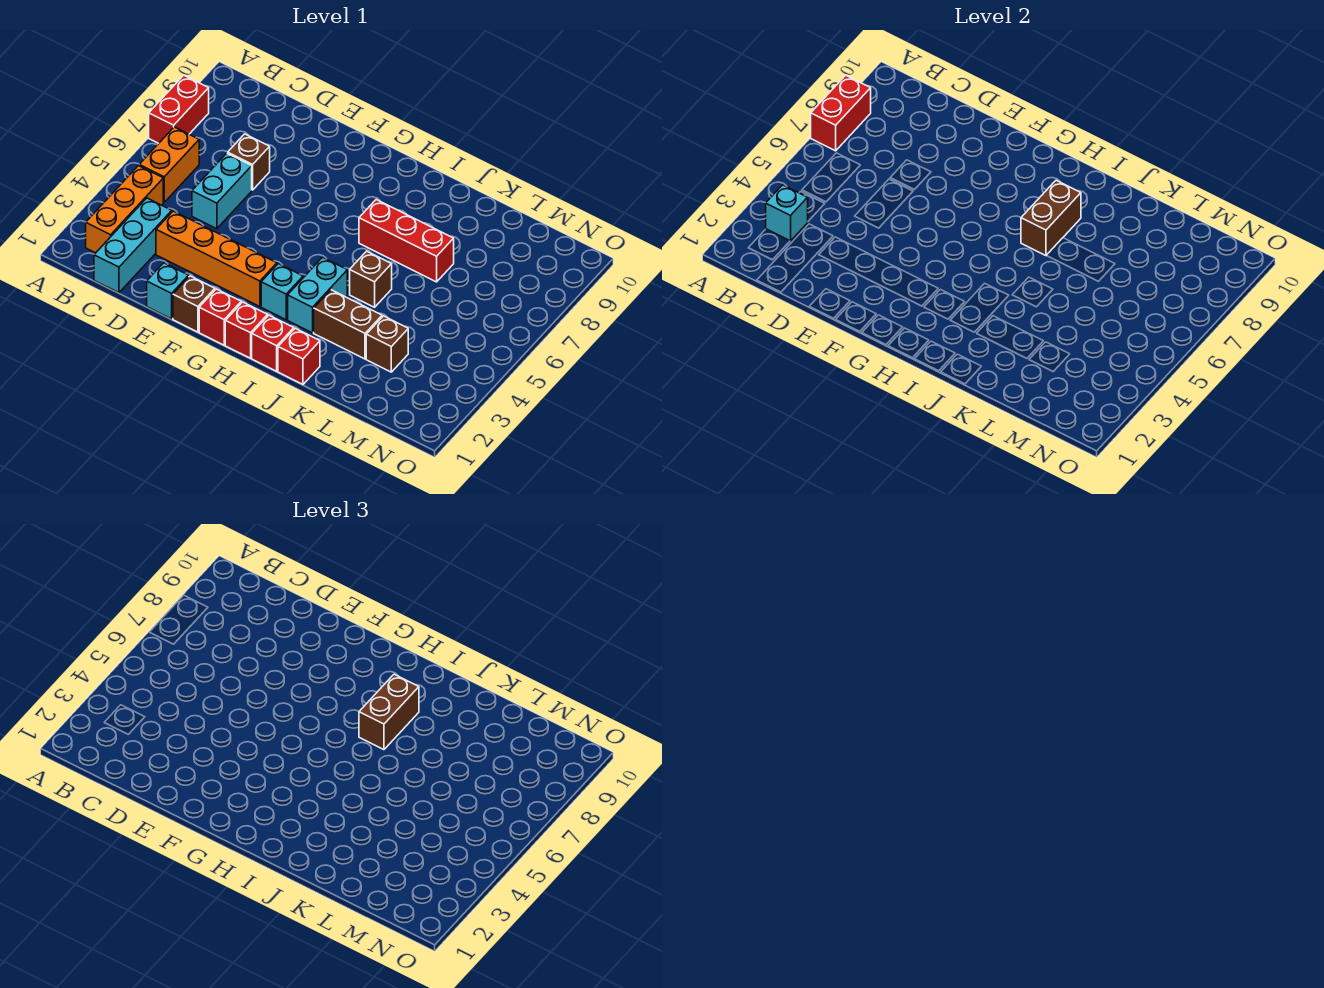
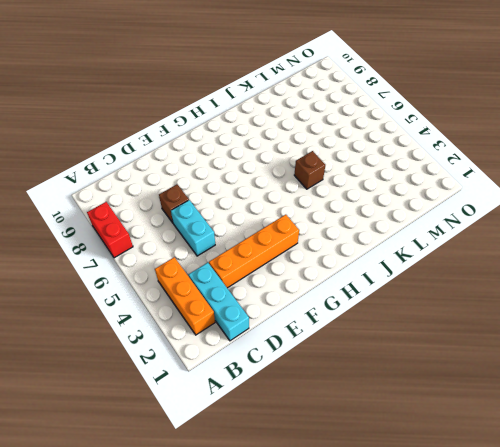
none -> orange 1x2 brick [139,127,199,202]
none -> cyan 1x1 brick [147,263,189,319]
none -> brown 1x1 brick [173,276,215,332]

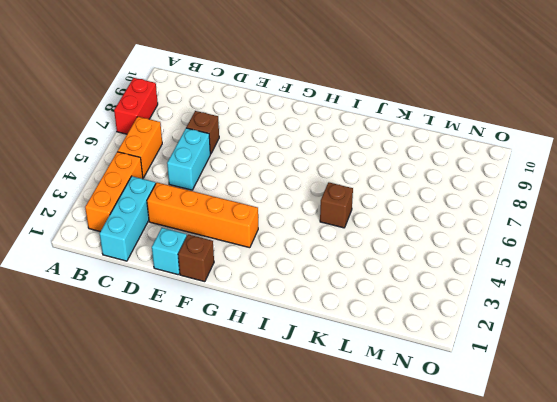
none -> red 1x1 brick [199,289,241,345]
none -> red 1x1 brick [225,302,268,358]
none -> cyan 1x1 brick [261,264,303,320]

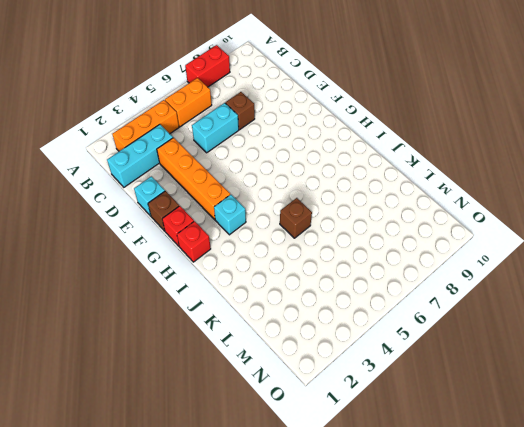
none -> red 1x1 brick [252,315,294,371]
none -> cyan 1x2 brick [288,257,347,333]
none -> red 1x3 brick [359,200,454,282]

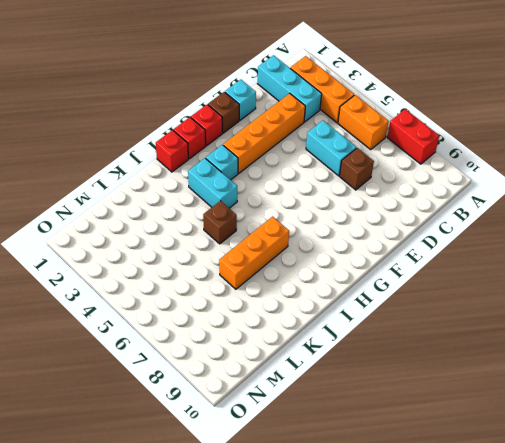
orange 1x3 brick [219,217,289,289] -> red 1x3 brick [359,200,454,282]
none -> red 1x1 brick [278,328,320,384]
none -> brown 1x2 brick [314,290,382,359]
none -> brown 1x1 brick [366,316,408,372]

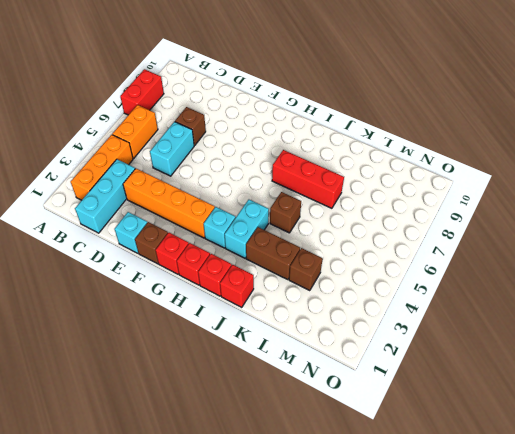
none -> red 1x2 brick [811,75,871,151]
none -> cyan 1x1 brick [766,185,808,241]
none -> brown 1x2 brick [1021,180,1081,256]

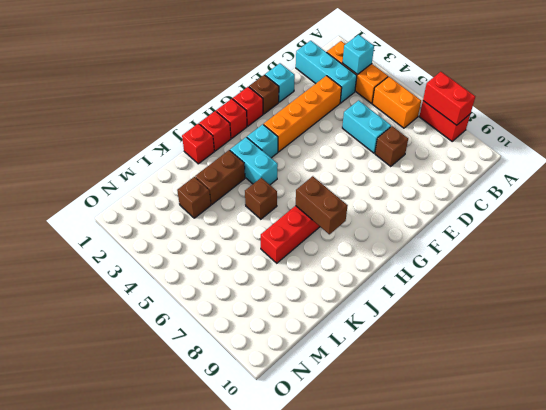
none -> brown 1x2 brick [359,674,419,750]

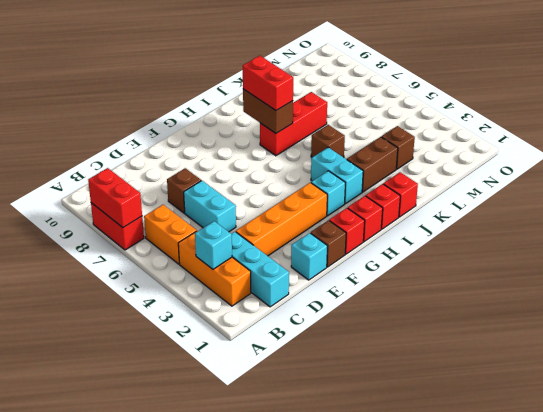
red 1x2 brick [243,56,293,111] -> brown 1x2 brick [359,674,419,750]

